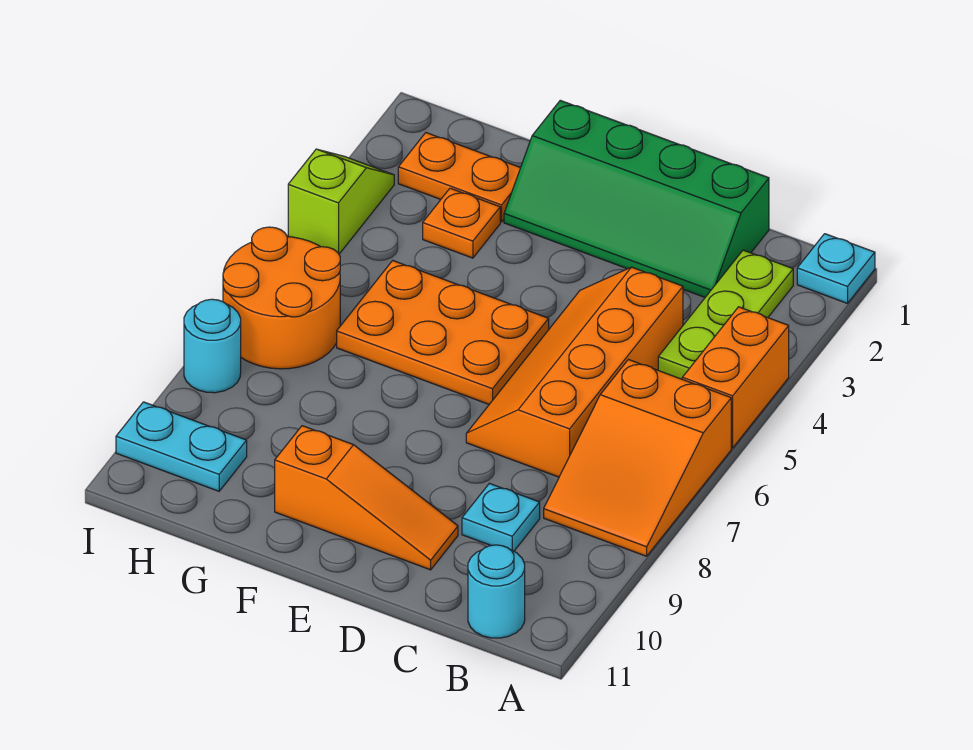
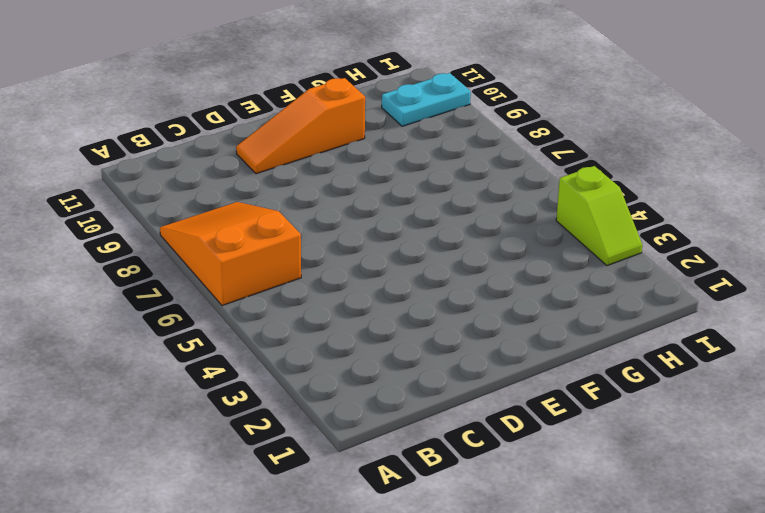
none -> cyan 1x1 plate [797,234,875,303]
none -> orange 1x2 brick [682,307,789,448]
none -> lime 1x3 plate [658,250,793,379]

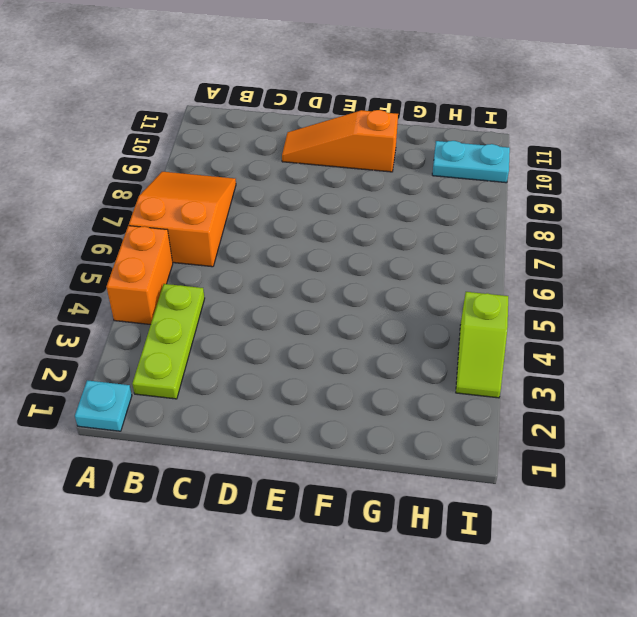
none -> cyan 1x1 round brick [468,545,525,638]
none -> green 2x4 slope [504,100,769,297]
none -> orange 2x4 slope [466,267,683,477]

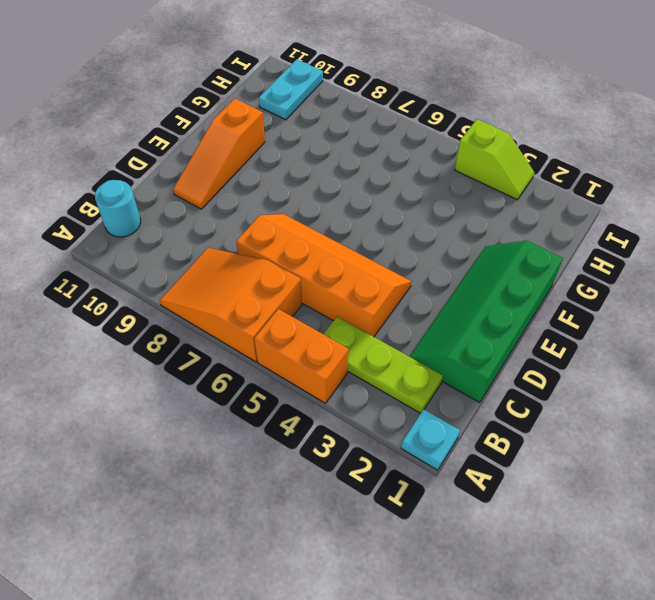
none -> cyan 1x1 plate [462,483,540,551]
none -> orange 2x3 plate [337,261,549,404]
none -> orange 1x2 plate [398,133,520,222]

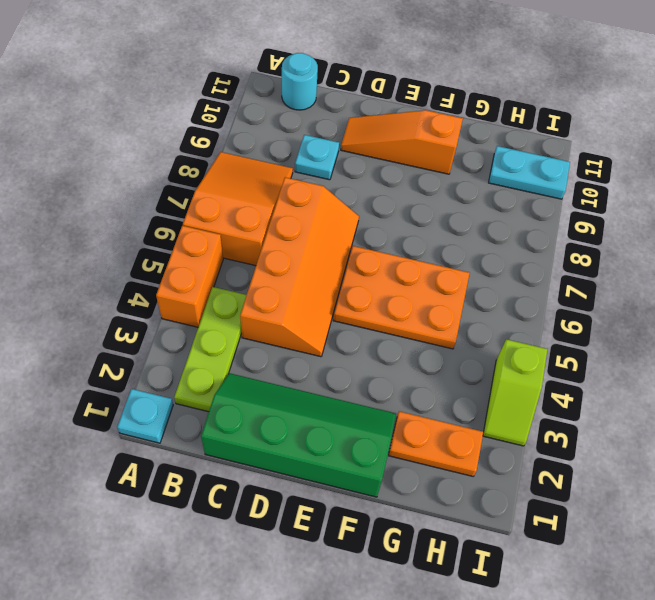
none -> orange 1x1 plate [423,188,500,258]
none -> orange 2x2 round brick [223,227,340,369]
none -> cyan 1x1 round brick [184,299,241,393]

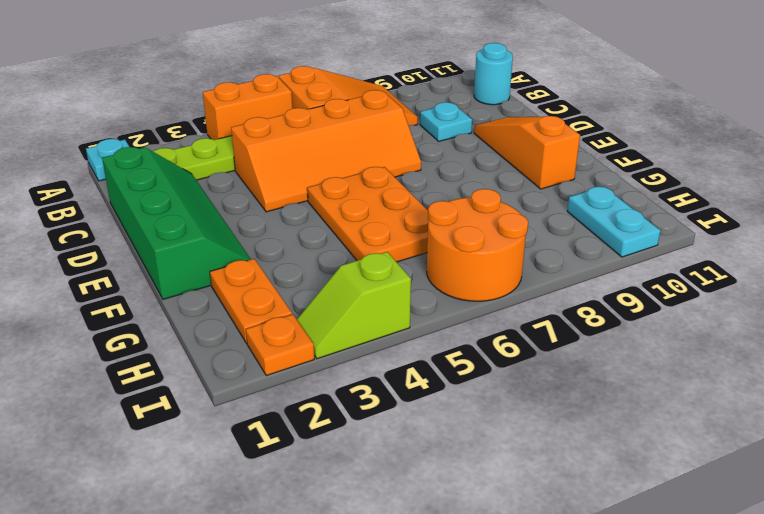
orange 1x1 plate [246,314,314,376] -> orange 1x1 plate moved to [423,188,500,258]
none -> cyan 1x1 round brick [184,299,241,393]

